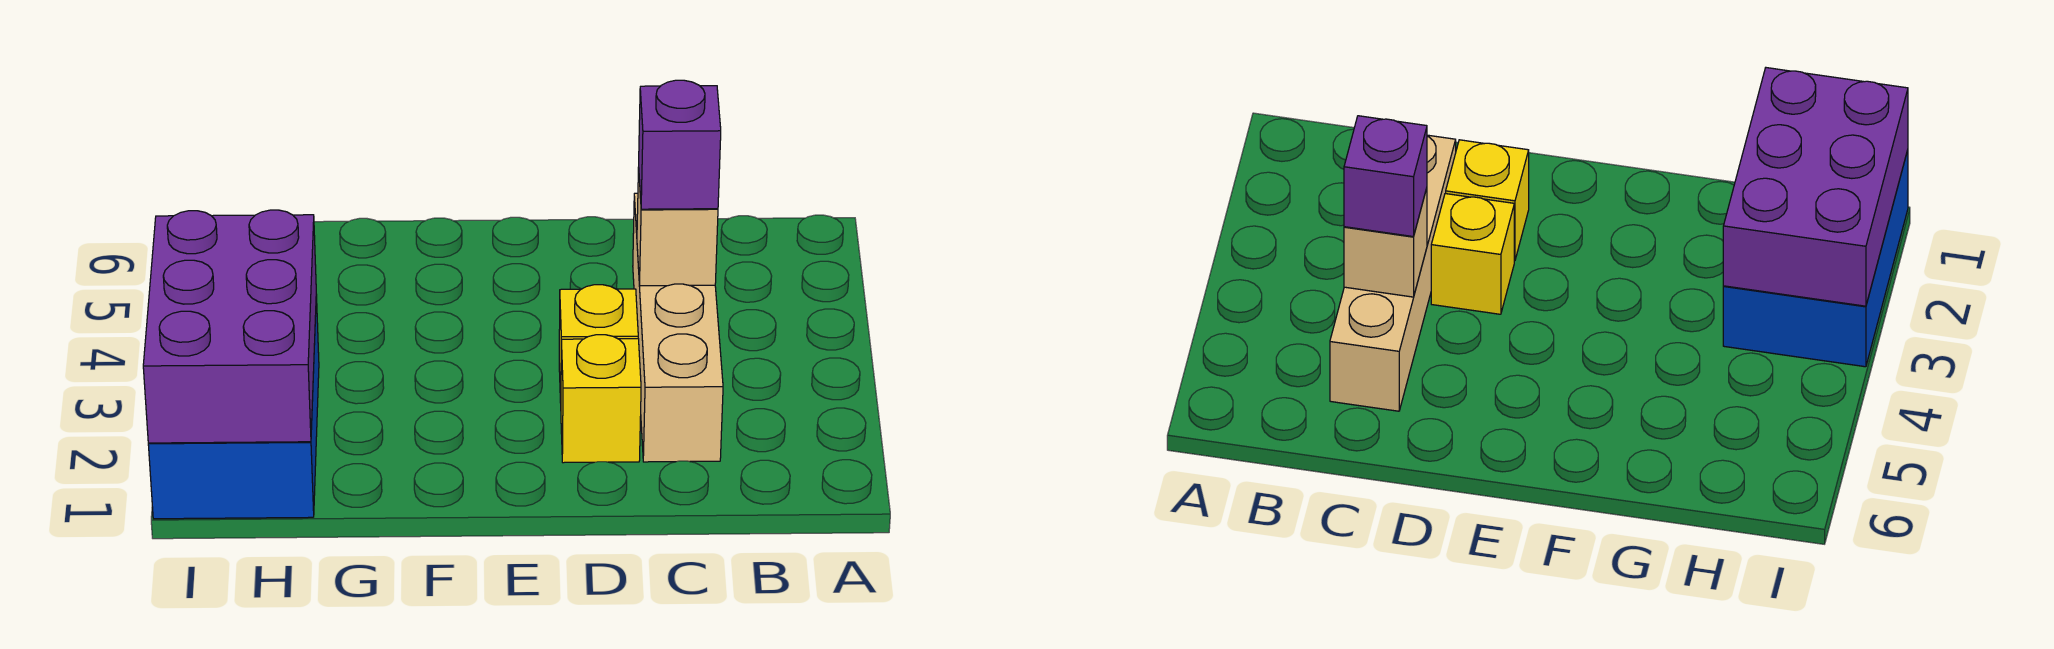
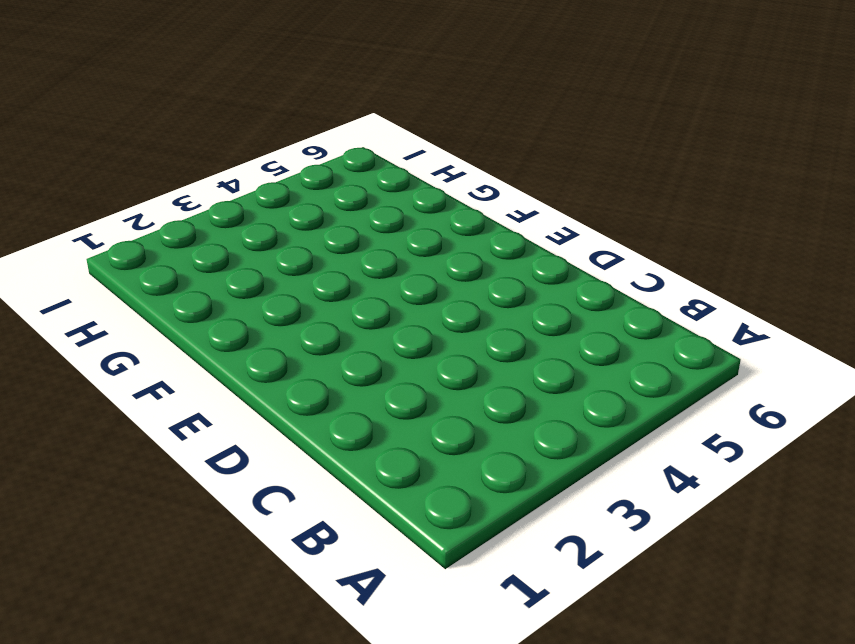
none -> tan 1x4 brick [633,193,723,462]
none -> yellow 1x1 brick [561,335,641,463]

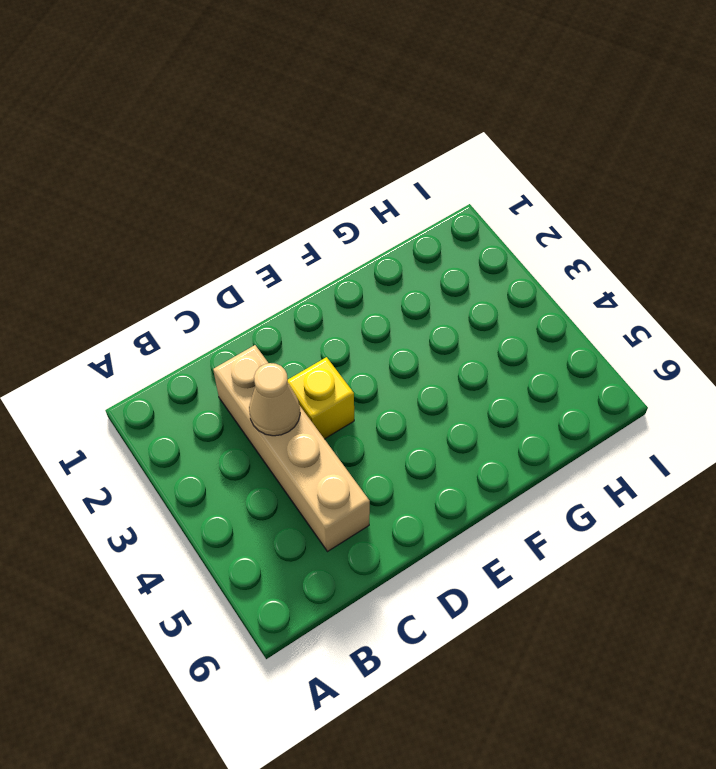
tan 1x1 cone [249,363,300,436] -> none
none -> yellow 1x1 brick [561,335,641,463]
none -> blue 2x3 brick [148,295,319,519]

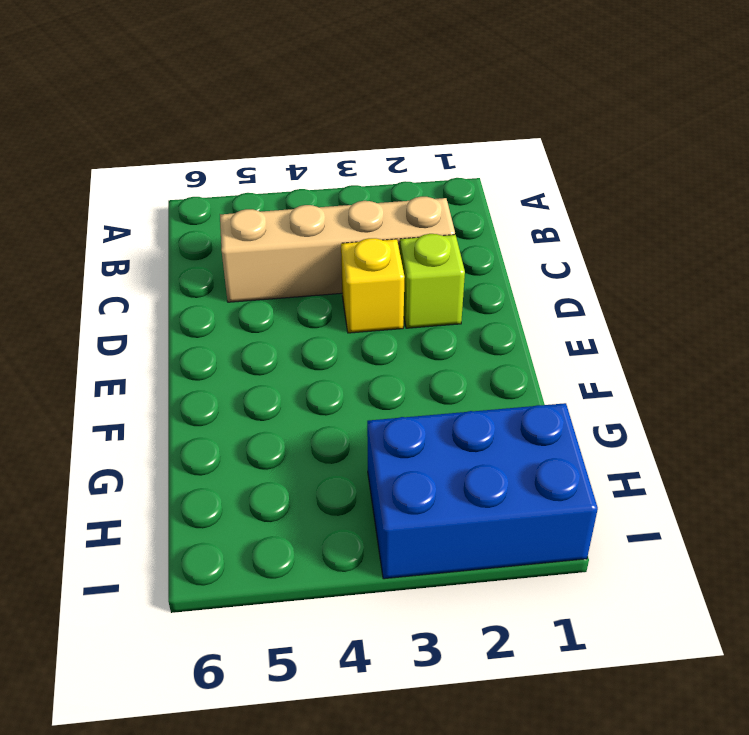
lime 1x1 brick [400,234,465,328] -> yellow 1x1 brick [561,335,641,463]
none -> tan 1x1 brick [637,167,718,286]
none -> purple 2x3 brick [143,210,316,443]

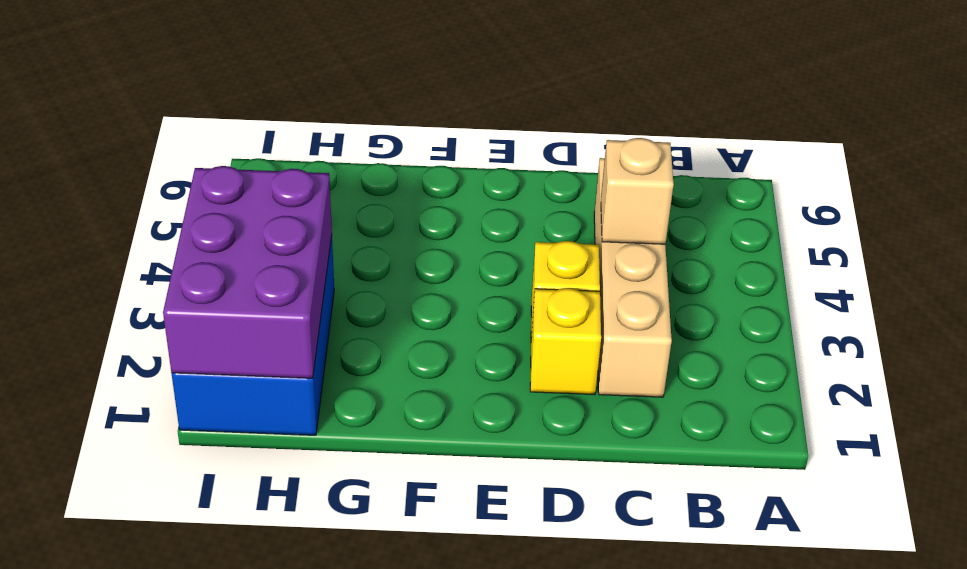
none -> purple 1x1 brick [639,80,721,209]

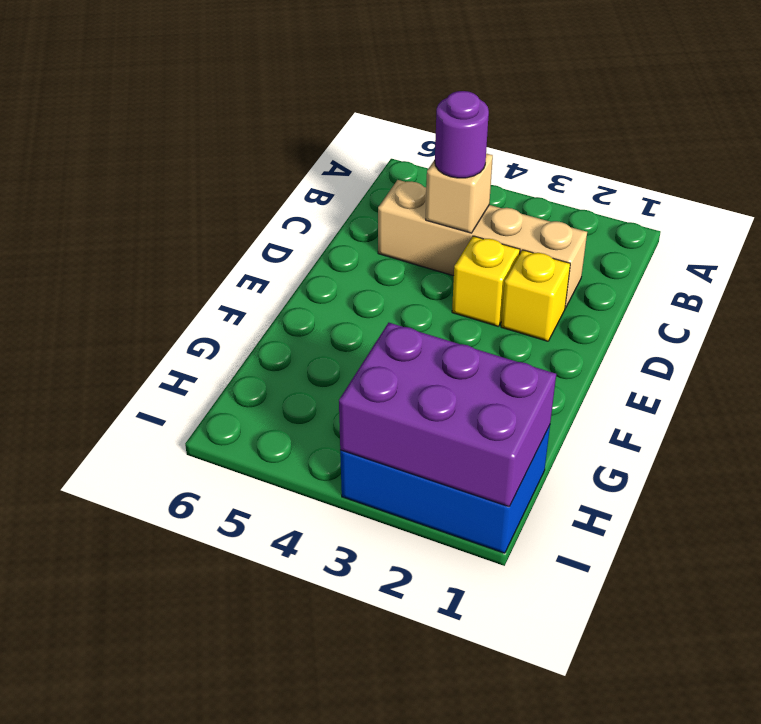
purple 1x1 round brick [435,91,489,178] -> purple 1x1 brick [639,80,721,209]

